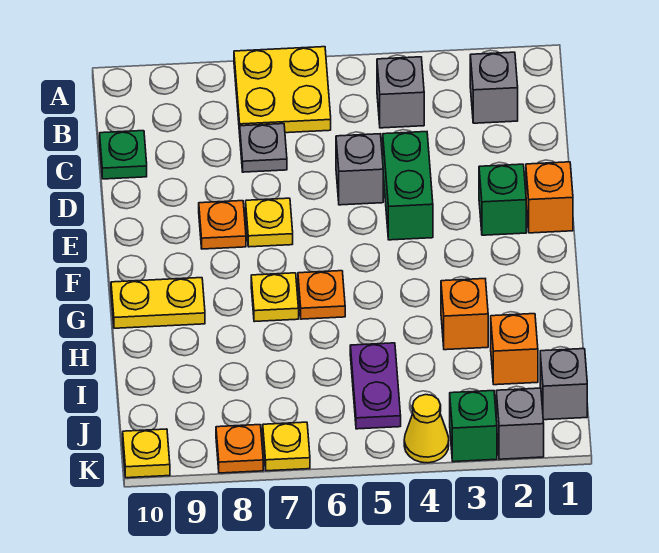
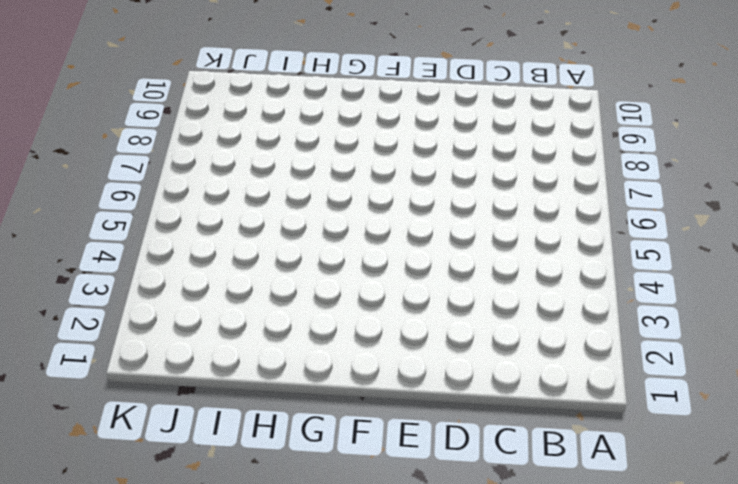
none -> yellow 2x2 plate [234,47,331,133]
none -> grey 1x1 brick [470,52,518,123]
none -> grey 1x1 brick [377,57,424,128]

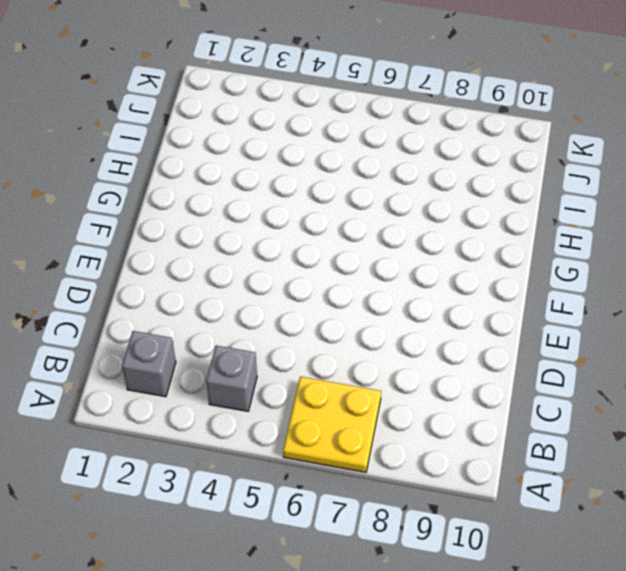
none -> grey 1x1 plate [240,124,287,172]
none -> green 1x1 plate [100,131,147,179]
none -> green 1x2 brick [383,132,433,240]

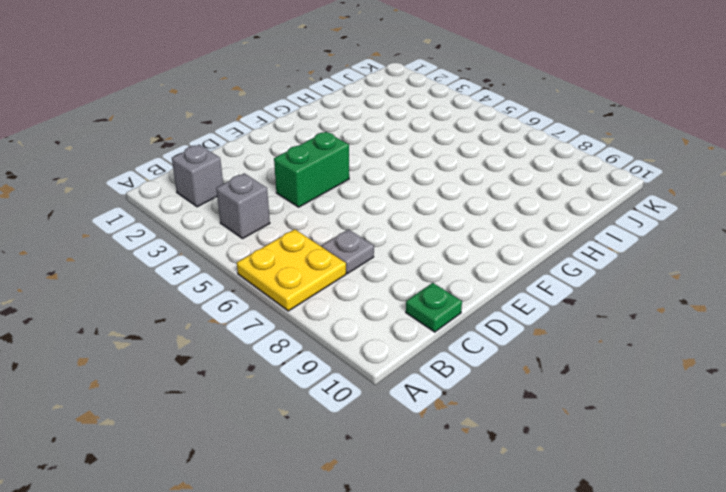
none -> grey 1x1 brick [336,134,383,205]
none -> orange 1x1 brick [526,162,573,233]
none -> green 1x1 brick [479,164,526,235]

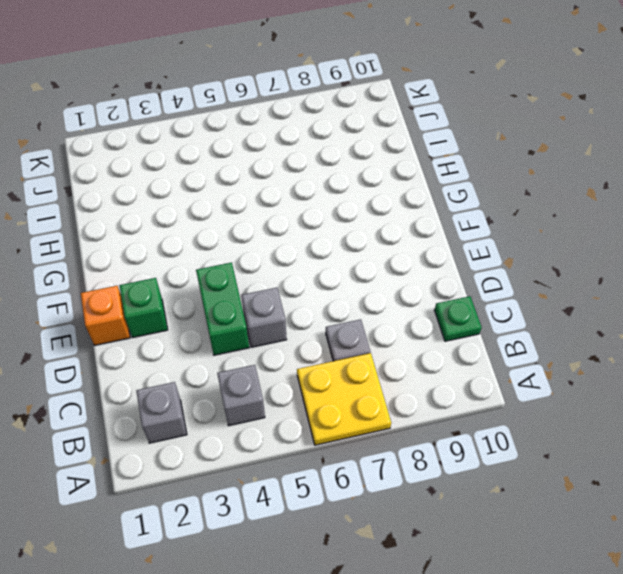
none -> yellow 1x1 plate [246,198,293,247]
none -> orange 1x1 plate [199,201,246,249]
none -> orange 1x1 plate [298,271,345,319]

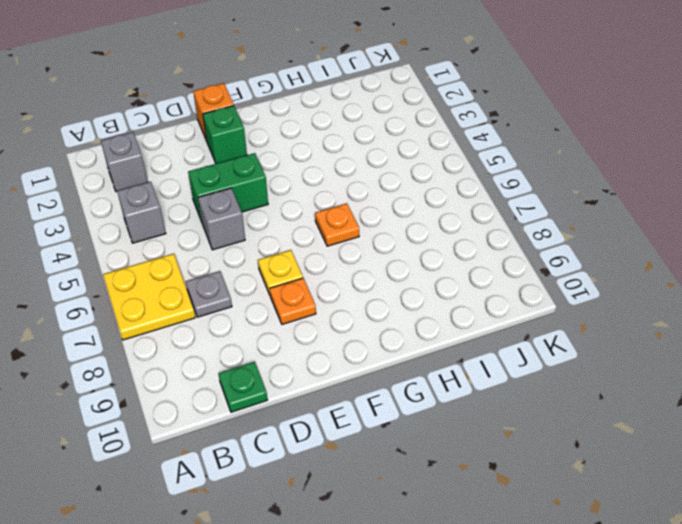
none -> yellow 1x1 plate [251,273,299,322]
none -> yellow 1x2 plate [111,278,205,328]
none -> orange 1x1 brick [441,279,488,350]

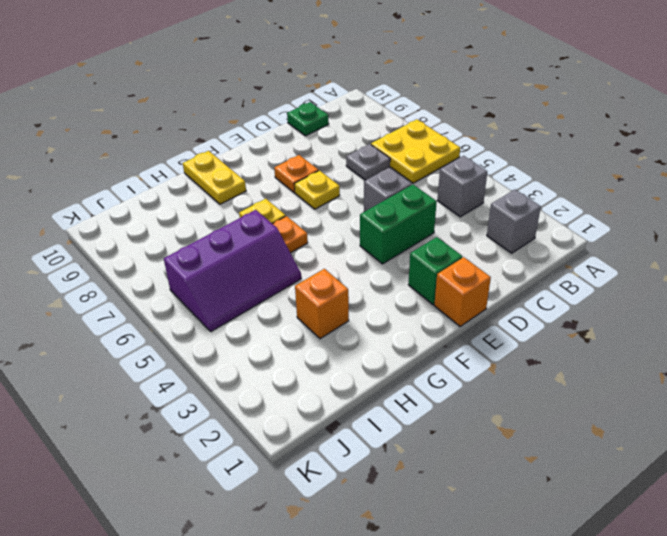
purple 2x3 slope [164,210,301,331] -> purple 1x2 plate [350,343,401,429]
none -> orange 1x1 brick [491,314,538,385]
none -> grey 1x1 brick [540,349,587,420]
none -> grey 1x1 brick [496,388,544,459]

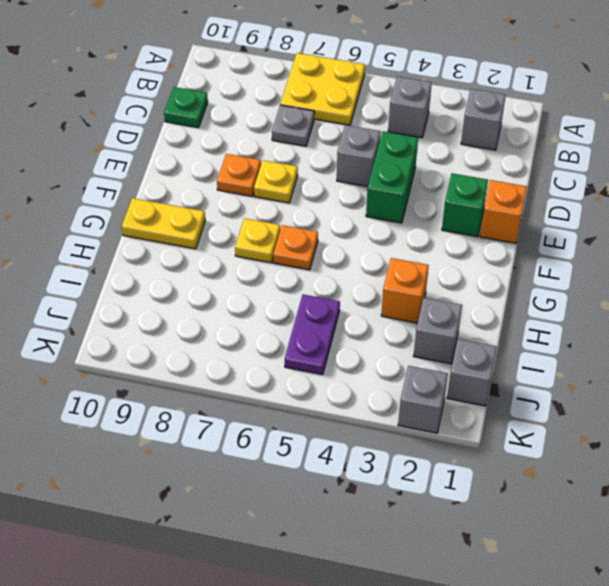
grey 1x1 brick [414,298,462,364] -> orange 1x1 brick [491,314,538,385]
none -> green 1x1 brick [450,391,497,462]
none -> yellow 1x1 cone [404,395,449,463]
none -> yellow 1x1 plate [263,422,310,471]

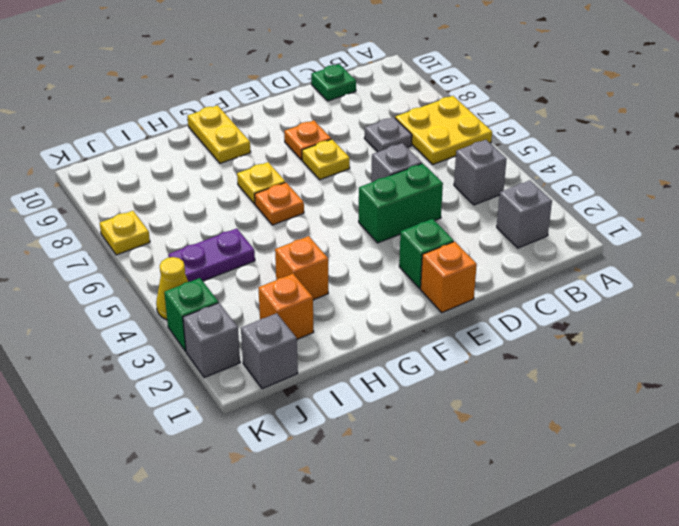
none -> orange 1x1 plate [216,425,263,473]
none -> yellow 1x1 plate [123,429,170,478]

